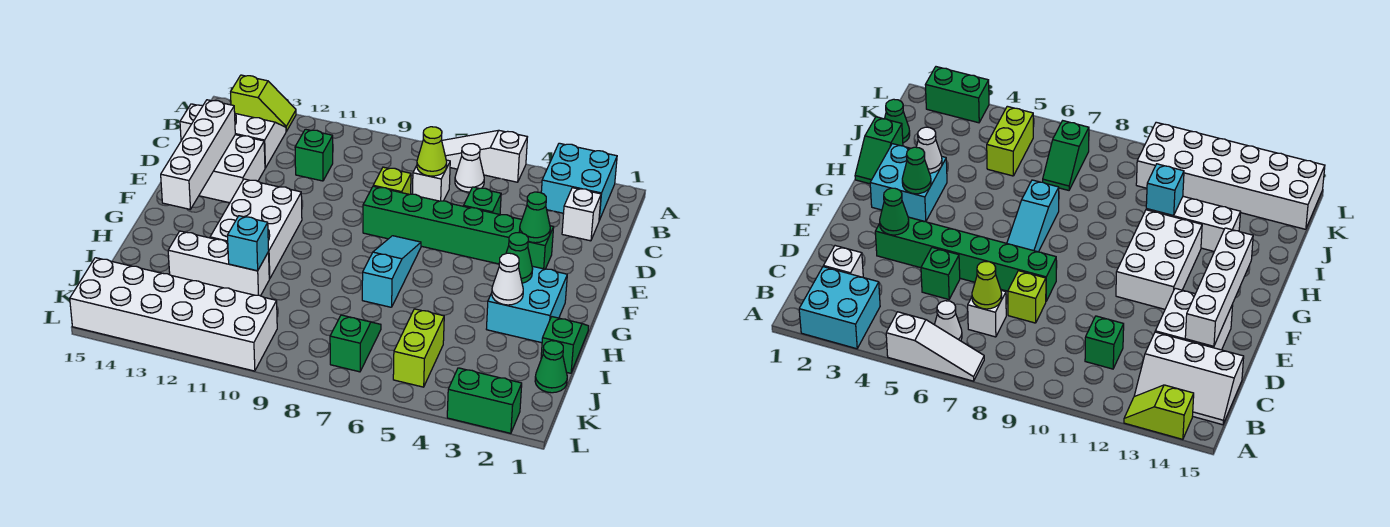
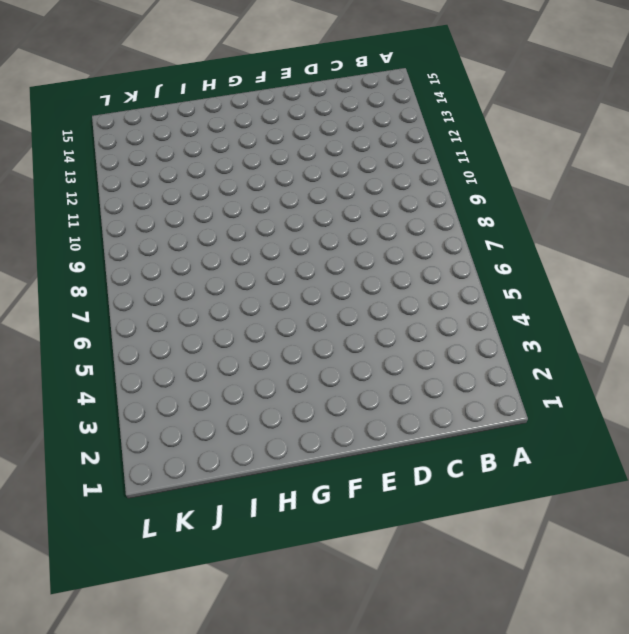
none -> cyan 2x2 brick [541,143,617,220]
none -> white 1x3 slope [442,130,527,182]
none -> lime 1x2 slope [231,75,296,131]

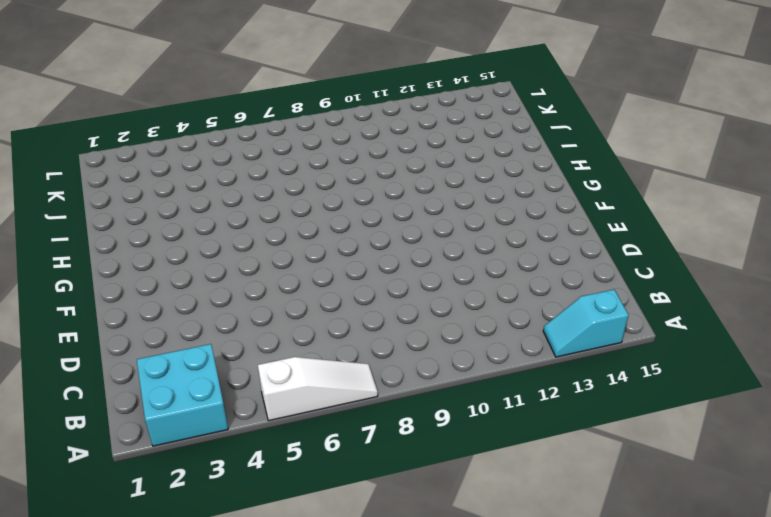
cyan 1x2 slope [543,290,629,357] -> lime 1x2 slope [231,75,296,131]
none -> white 1x1 cone [455,144,484,192]
none -> white 2x3 slope [180,104,286,168]
none -> white 1x1 brick [562,188,601,241]

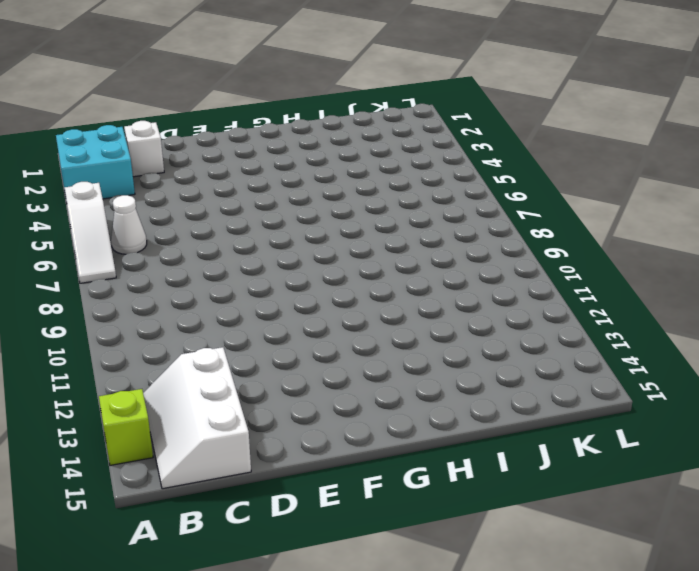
none -> white 1x1 brick [412,160,450,201]
none -> green 1x1 brick [295,129,333,181]
none -> green 1x1 brick [464,187,501,214]

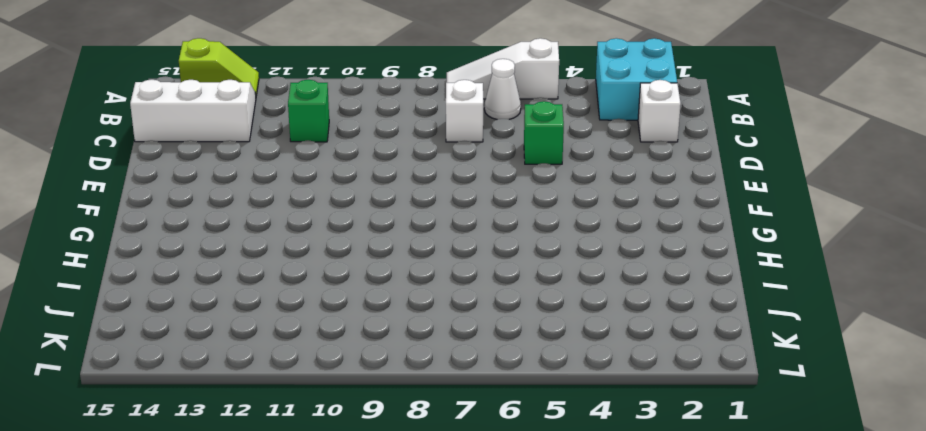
none -> lime 1x1 brick [373,167,411,194]
none -> white 2x2 brick [199,135,265,203]
none -> green 1x6 brick [363,186,554,269]

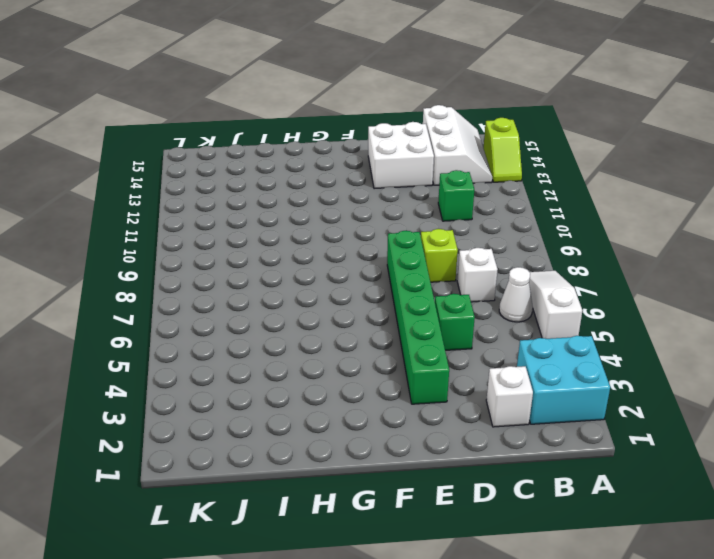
none -> cyan 1x3 slope [362,236,421,307]
none -> white 2x3 brick [210,179,302,279]
none -> cyan 2x2 brick [487,266,567,343]

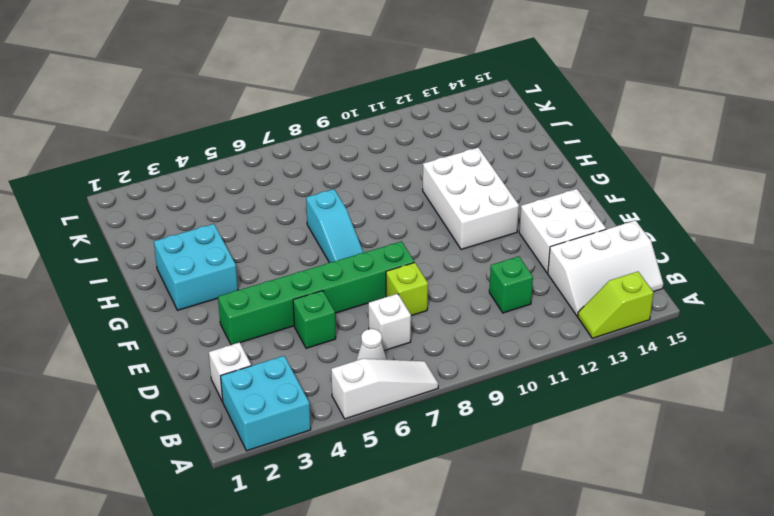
none -> green 1x2 slope [541,317,589,373]
none -> white 1x3 brick [168,231,269,296]
none -> green 1x1 cone [535,341,567,393]

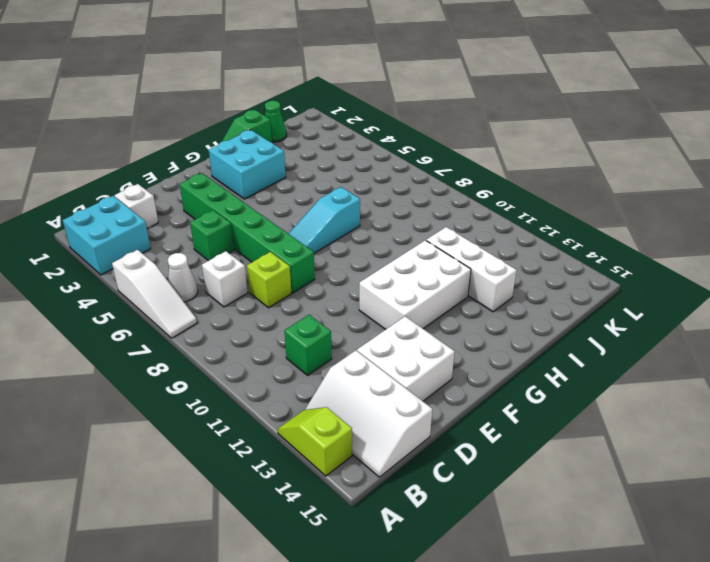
none -> lime 1x2 brick [393,309,444,387]
none -> green 1x2 slope [330,315,381,372]
none -> white 2x6 brick [70,258,277,371]

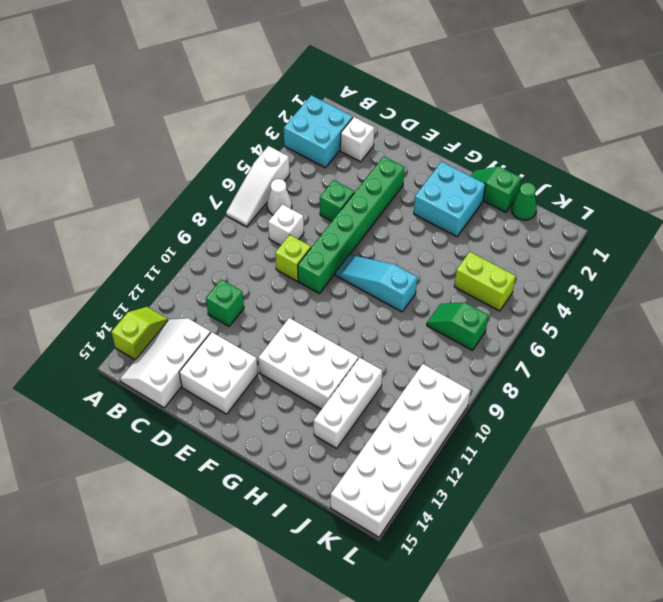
none -> green 1x2 brick [447,368,522,433]
none -> lime 1x1 cone [417,127,447,176]
none -> white 1x4 brick [161,100,235,209]

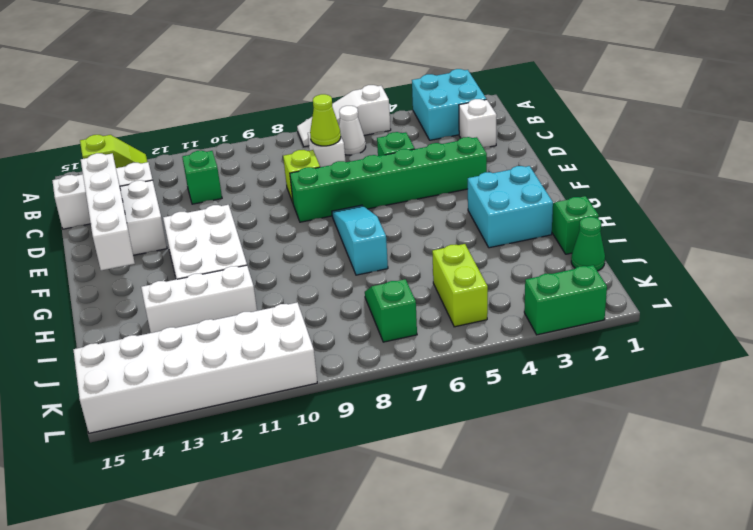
none -> green 1x1 cone [519,192,550,243]
none -> green 1x1 cone [506,233,533,283]
none -> white 1x1 cone [492,253,523,305]

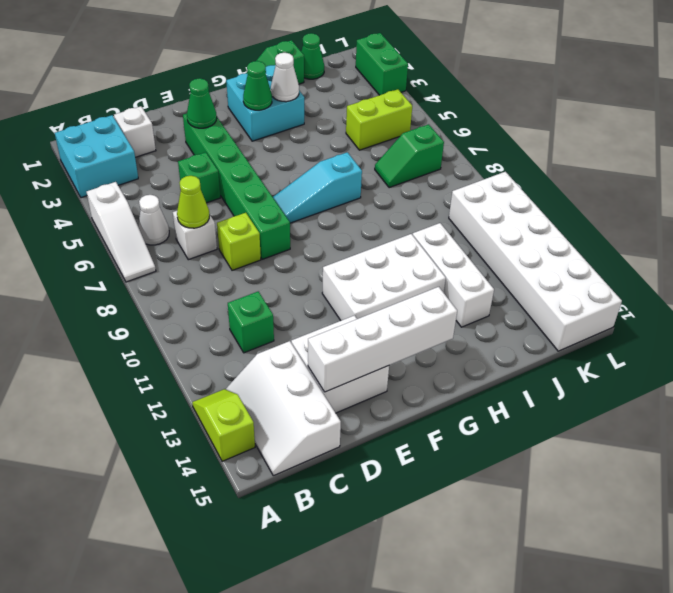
none -> cyan 1x1 brick [228,216,269,271]

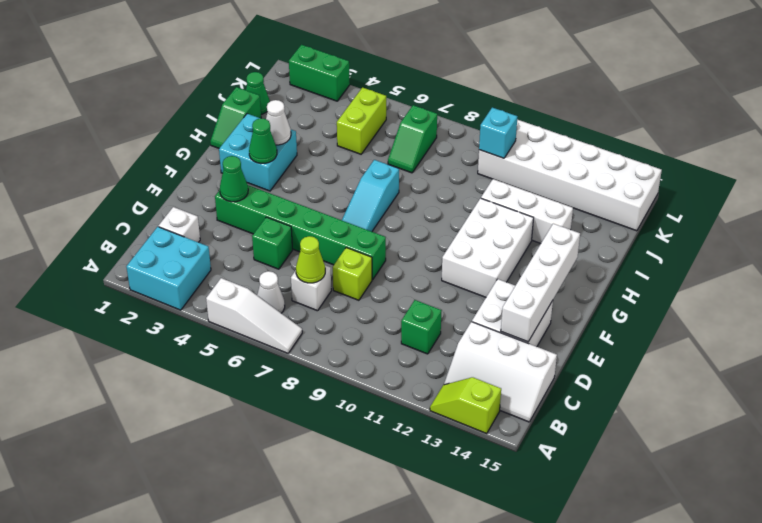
cyan 1x1 brick [479,108,517,158] -> cyan 1x1 brick moved to [228,216,269,271]

